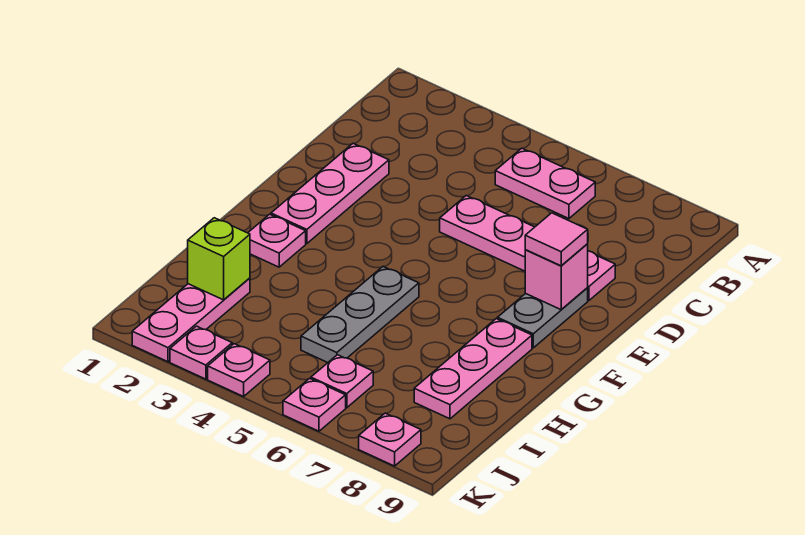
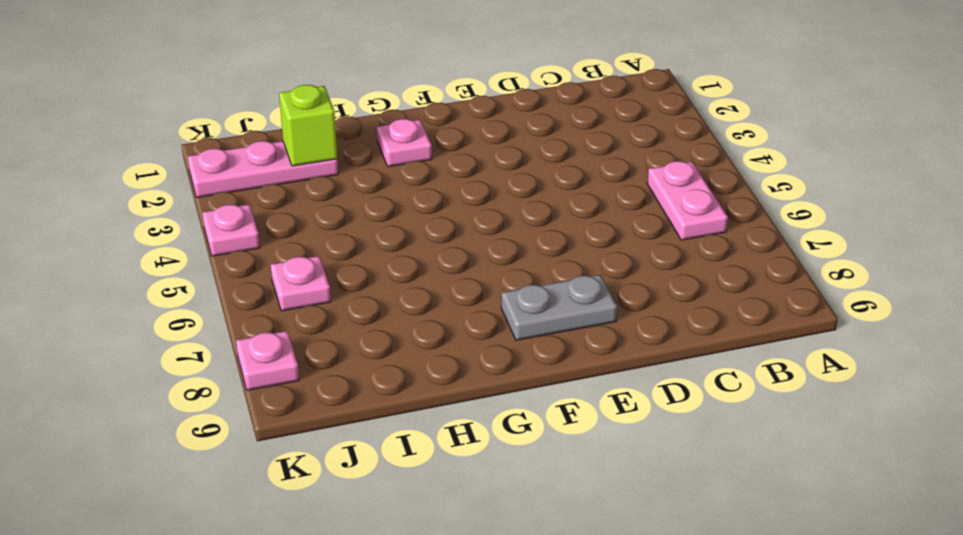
none -> pink 1x3 plate [271,143,389,244]
none -> pink 1x4 plate [440,196,615,301]
none -> grey 1x3 plate [301,267,419,363]

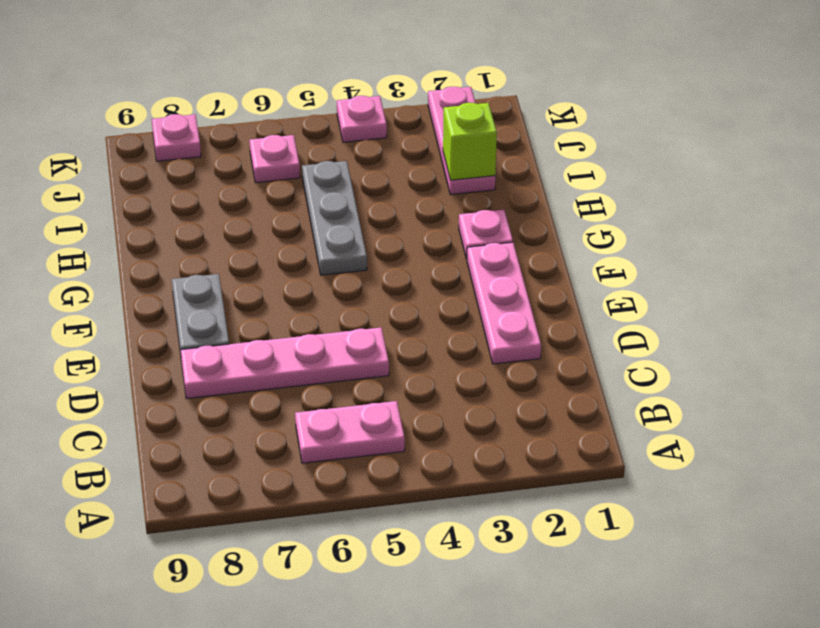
none -> pink 1x3 plate [414,319,532,419]
none -> pink 1x1 plate [170,326,232,379]
none -> pink 1x1 plate [283,378,346,431]

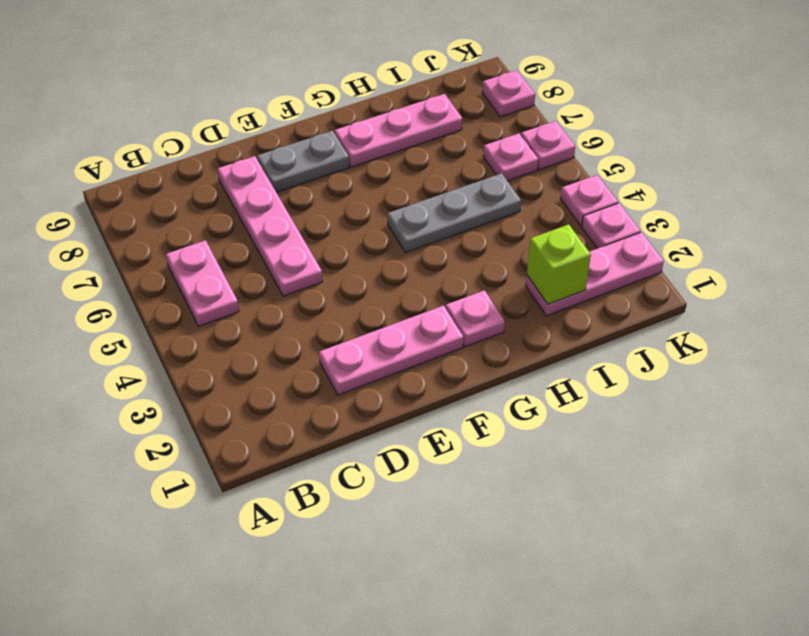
none -> pink 1x1 brick [525,244,588,310]
none -> pink 1x1 tile [525,213,588,266]

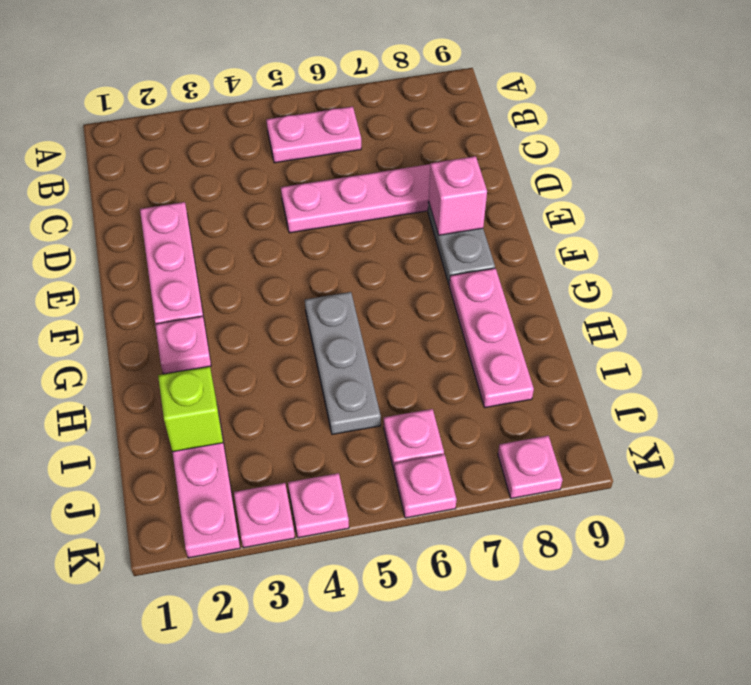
none -> pink 1x1 tile [525,213,588,266]

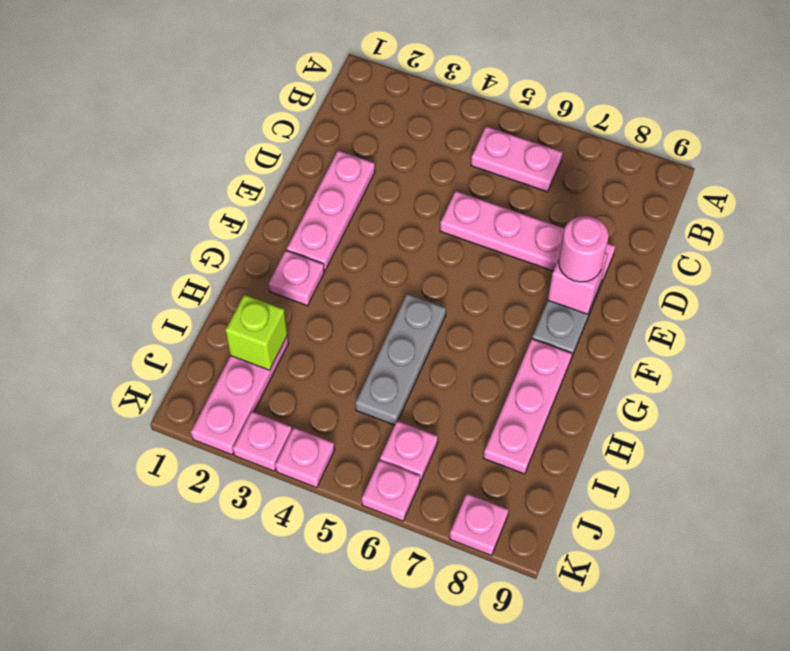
pink 1x1 round brick [559,216,609,282] -> pink 1x1 tile [525,213,588,266]

